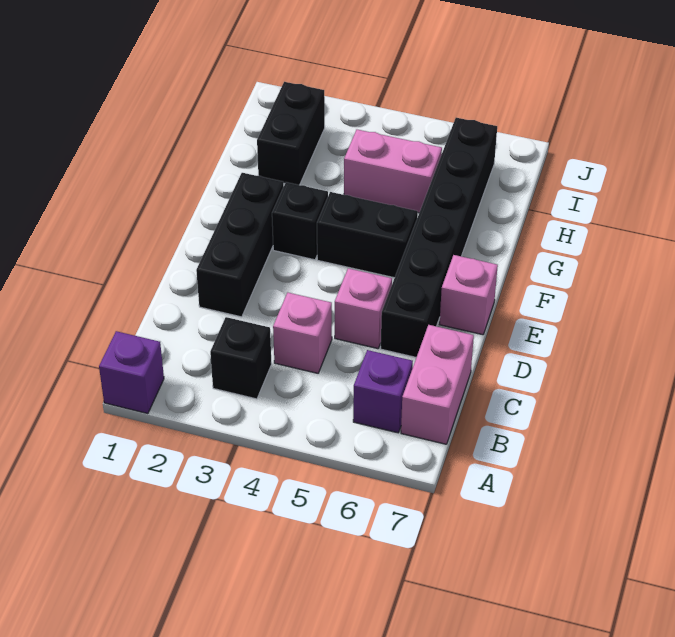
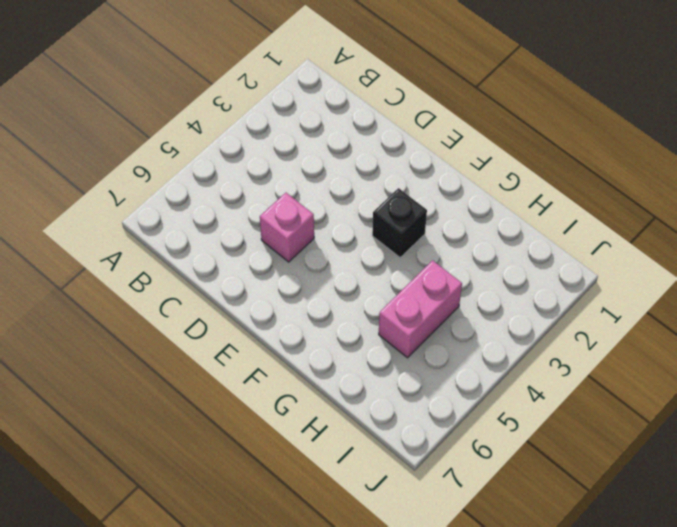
none -> purple 1x1 brick [99,331,164,414]
none -> black 1x1 brick [210,317,272,399]
none -> purple 1x1 brick [353,350,413,433]

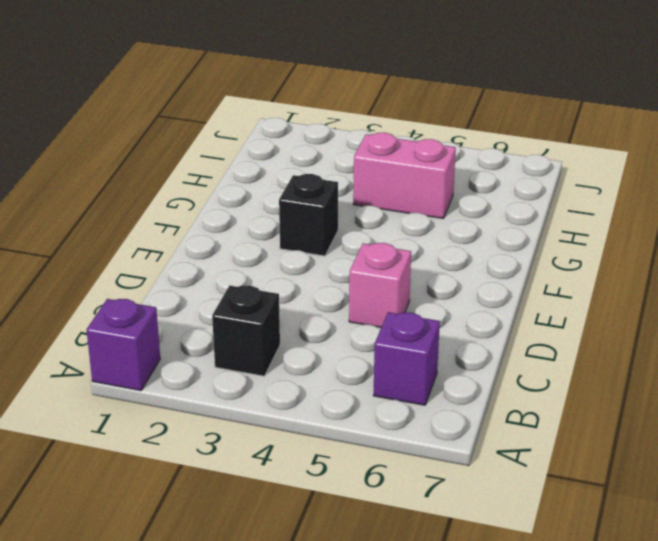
none -> pink 1x2 brick [401,325,474,444]
none -> pink 1x1 brick [273,293,332,373]
none -> black 1x3 brick [196,173,284,317]

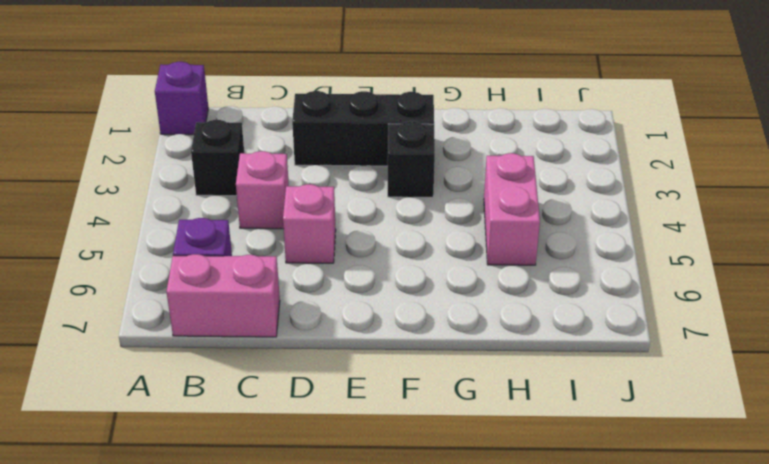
none -> black 1x6 brick [381,118,497,357]
none -> pink 1x1 brick [440,255,498,335]
none -> black 1x2 brick [317,192,418,278]

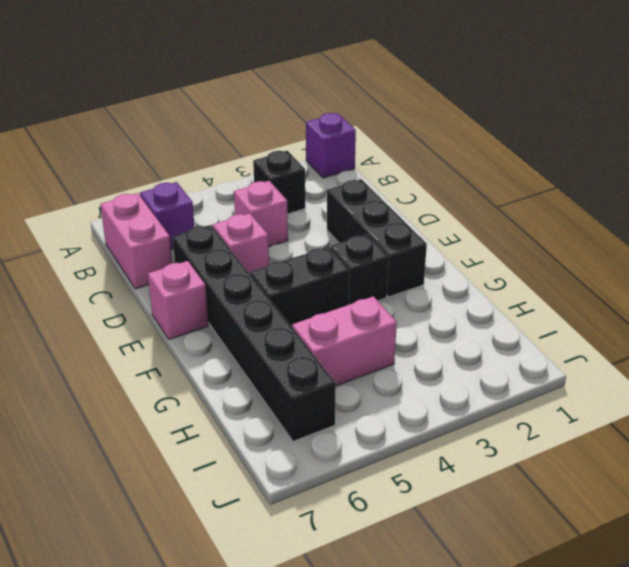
none -> black 1x2 brick [257,82,325,185]

